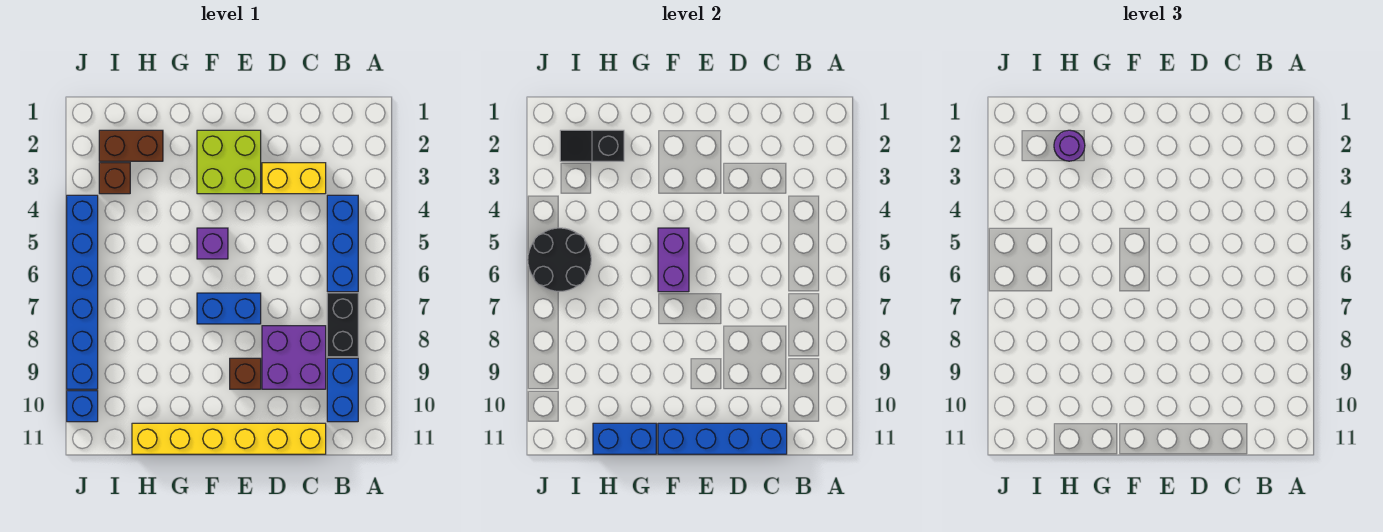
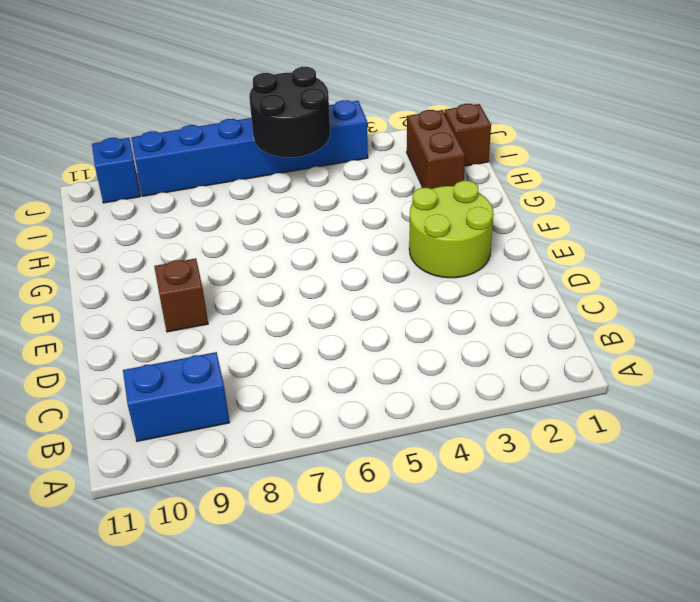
lime 2x2 round brick [409,181,494,278] -> lime 2x2 brick [197,130,261,194]
brown 1x1 brick [444,104,491,166] -> brown 1x1 brick moved to [99,163,130,194]
none -> blue 1x3 brick [327,195,358,292]
none -> black 1x2 brick [327,293,358,357]
none -> yellow 1x2 brick [262,163,326,194]

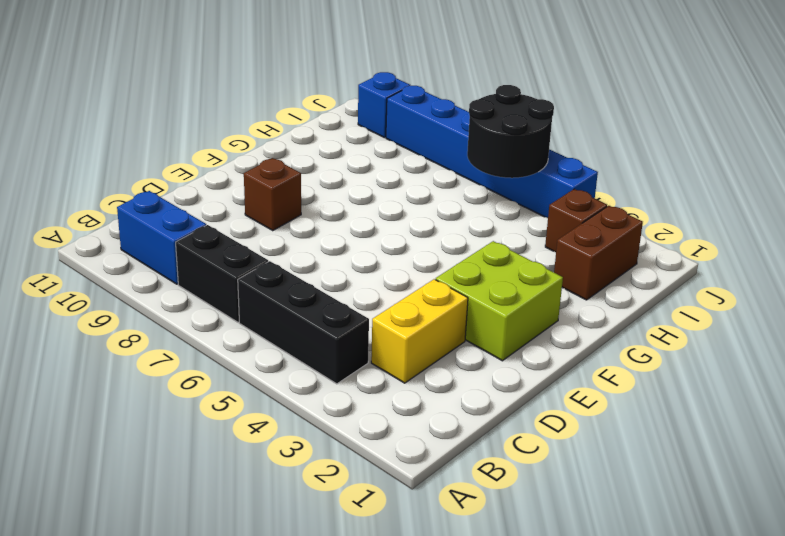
black 1x3 brick [238,261,369,384] -> blue 1x3 brick [327,195,358,292]
none -> purple 2x2 brick [262,326,326,389]
none -> yellow 1x6 brick [132,423,326,454]
none -> blue 1x2 brick [197,293,261,324]

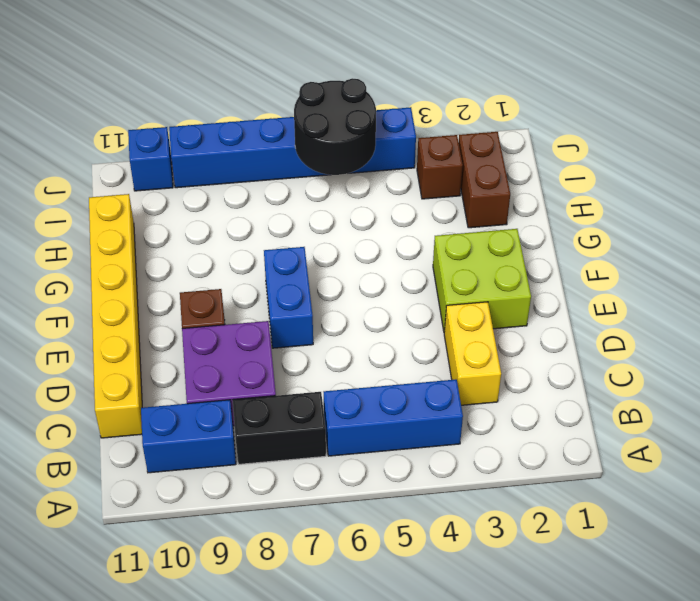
none -> purple 1x1 brick [197,228,228,259]
none -> blue 1x4 brick [658,423,787,454]
none -> purple 1x2 brick [658,228,689,292]

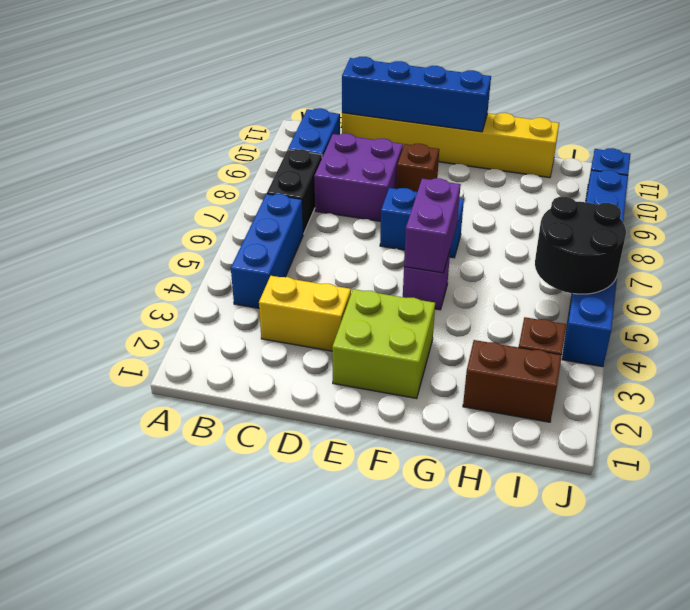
none -> blue 1x2 brick [593,423,656,454]
none -> black 1x2 slope [560,130,624,161]
none -> purple 1x1 round brick [1054,130,1085,161]

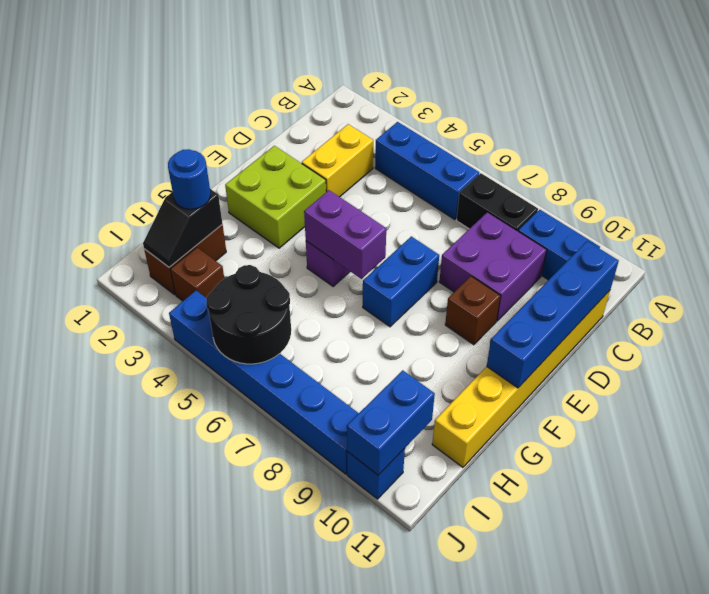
blue 1x1 round brick [168,149,210,209] -> purple 1x1 round brick [1054,130,1085,161]
blue 1x2 brick [347,370,435,475] -> blue 1x2 brick moved to [593,423,656,454]

